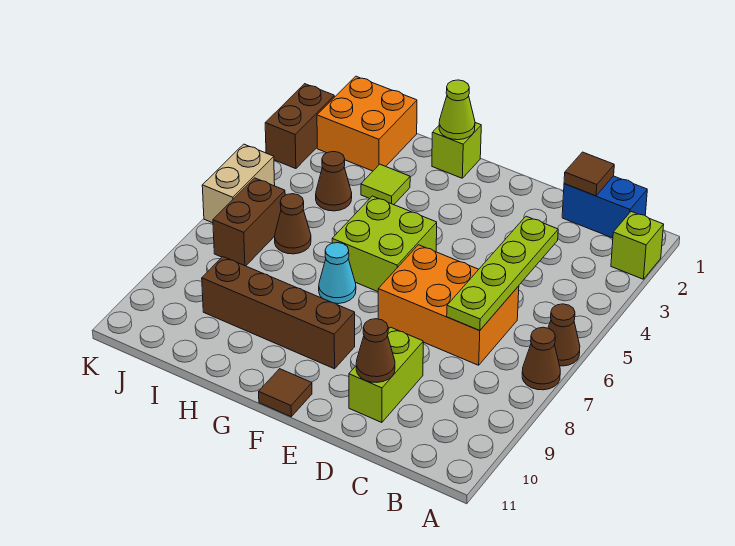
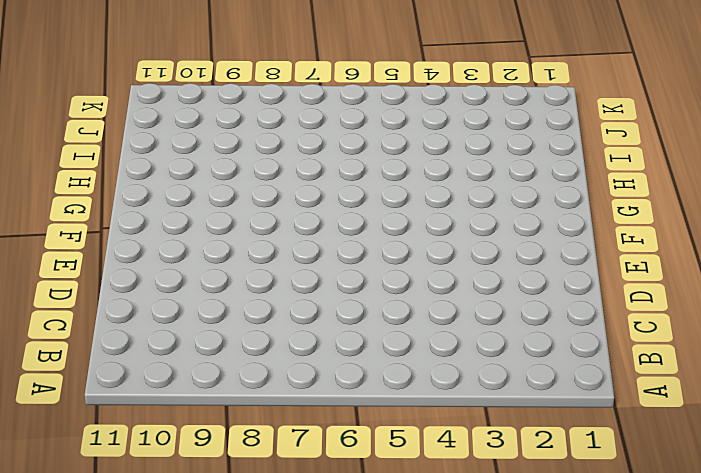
none -> lime 1x1 brick [611,212,664,279]
none -> brown 1x1 cone [548,304,580,366]
none -> brown 1x1 cone [522,327,560,390]

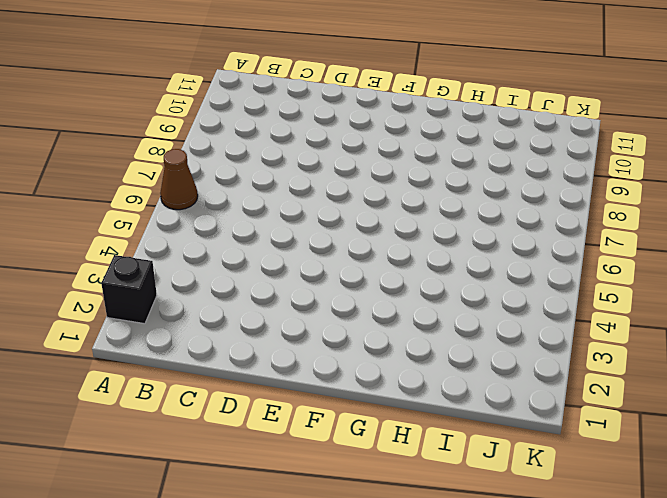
black 1x1 brick [101,255,157,324] -> lime 1x1 brick [611,212,664,279]
none -> brown 1x1 cone [522,327,560,390]
none -> blue 1x2 brick [562,176,647,238]
none -> orange 2x3 brick [378,245,519,365]

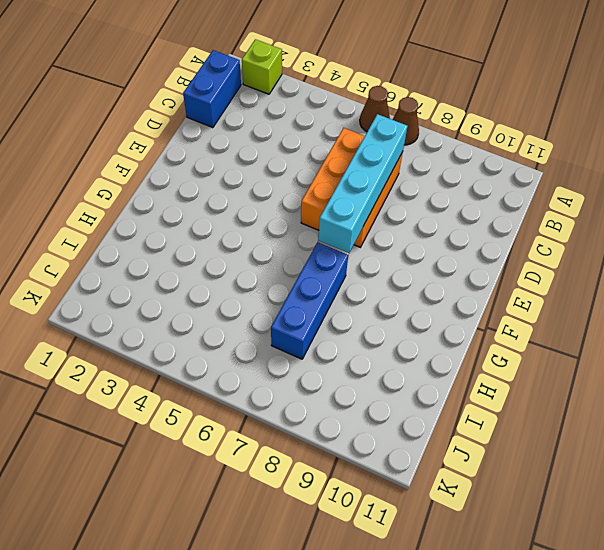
cyan 1x4 brick [318,114,407,253] -> lime 1x4 plate [447,216,558,331]
blue 1x3 brick [271,242,348,359] -> cyan 1x1 cone [319,243,356,304]
none -> lime 1x2 brick [349,327,423,423]
none -> lime 2x2 brick [332,196,437,292]
none -> brown 1x4 brick [202,257,355,369]

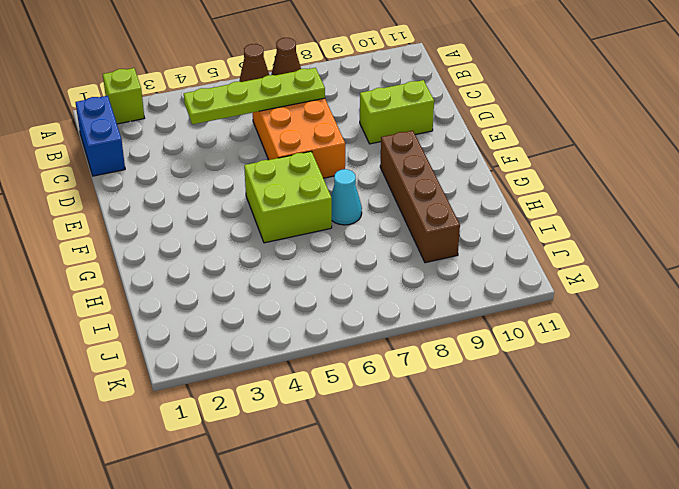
none -> brown 1x1 tile [259,369,312,417]
none -> lime 1x1 brick [432,123,481,178]
none -> lime 1x1 tile [361,164,410,205]

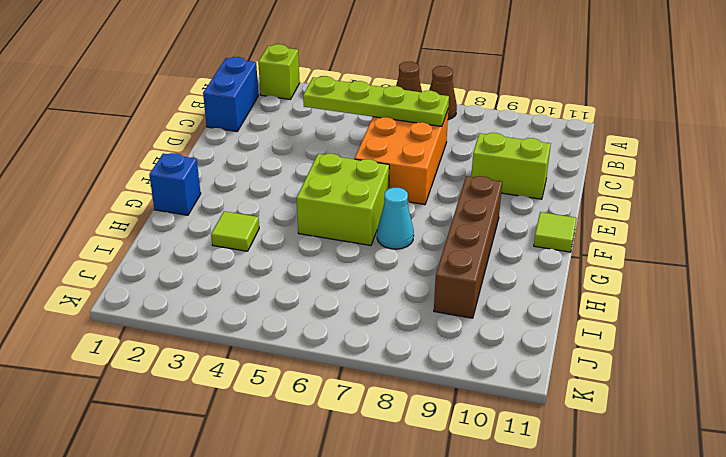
lime 1x1 tile [534,212,577,252] -> brown 1x1 tile [259,369,312,417]
blue 1x1 brick [149,153,201,215] -> lime 1x1 brick [432,123,481,178]
none -> orange 2x2 brick [317,76,417,171]
none -> brown 1x1 cone [316,151,352,211]
none -> brown 1x1 cone [275,194,311,254]

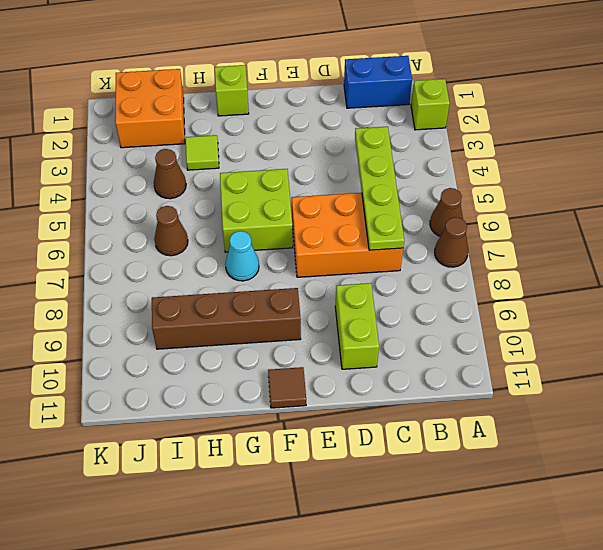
none -> brown 1x2 brick [213,178,285,266]
none -> brown 1x2 brick [265,84,334,169]
none -> tan 1x2 brick [202,144,275,223]

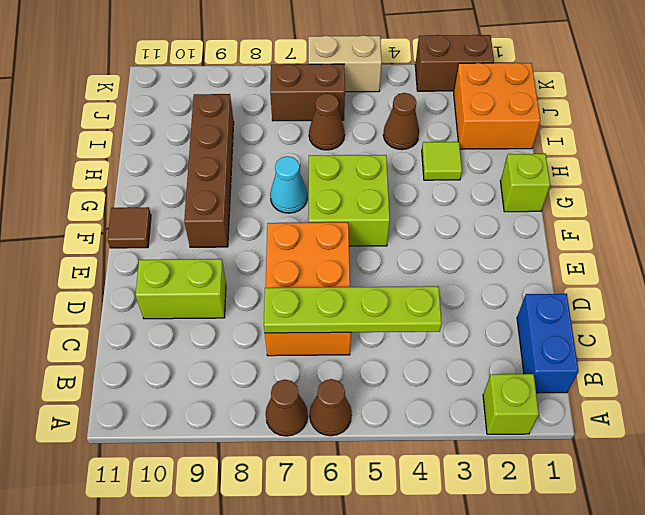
none -> brown 1x1 tile [564,152,614,196]
none -> brown 1x1 cone [356,319,395,382]
none -> lime 1x1 cone [439,80,475,140]

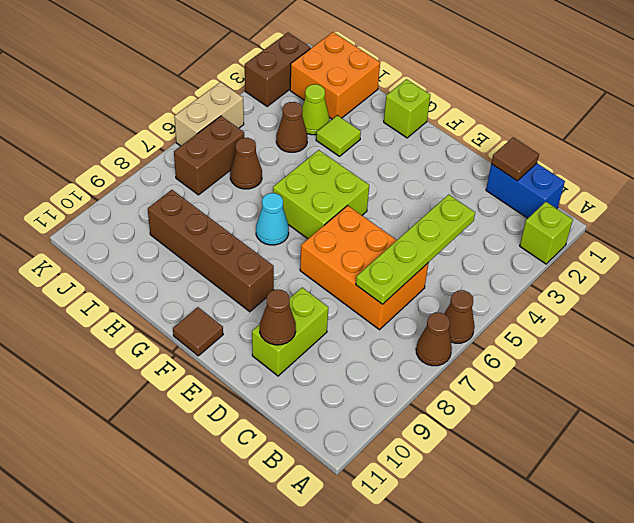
lime 1x1 cone [302,84,329,135] -> lime 1x1 cone moved to [439,80,475,140]

